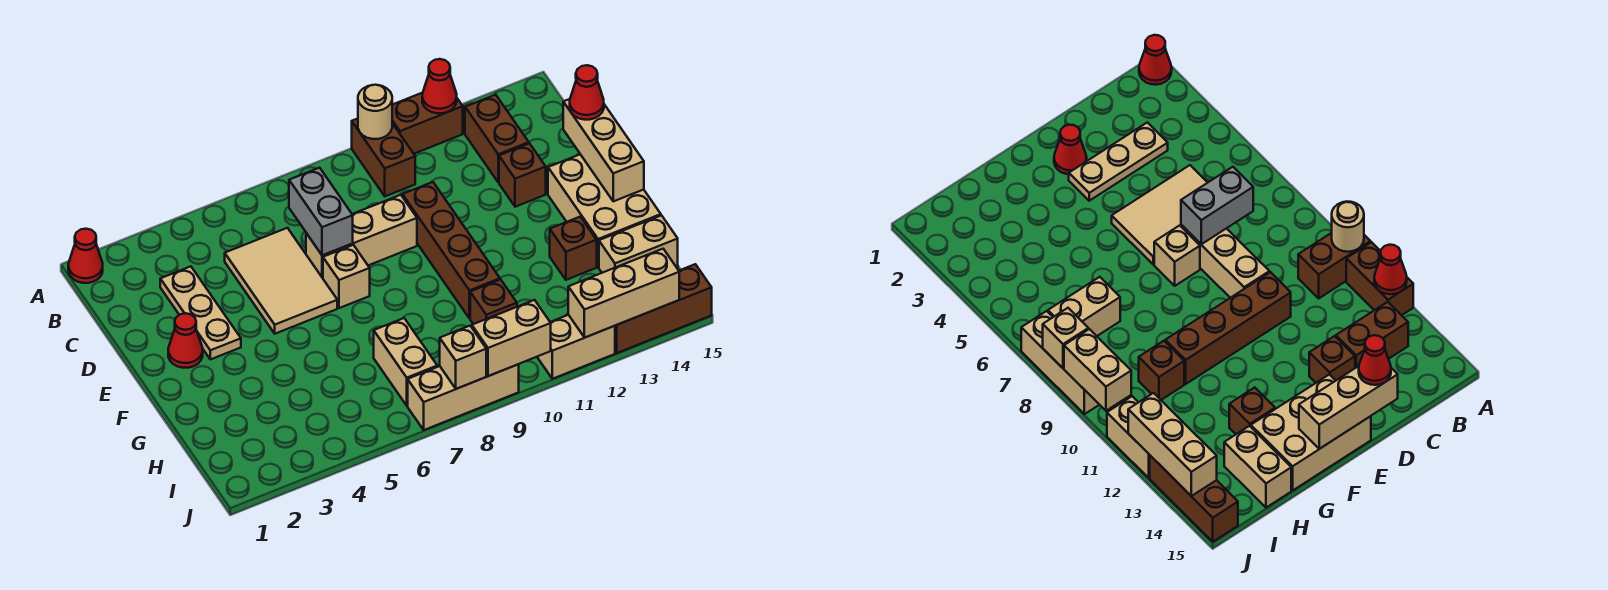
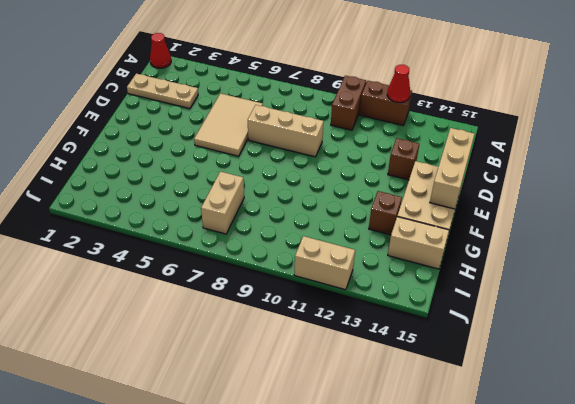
tan 1x3 plate [127,74,198,109] -> tan 1x3 plate turned to [160,266,241,359]
none -> brown 1x2 brick [465,95,529,182]
none -> brown 1x4 brick [403,182,500,318]
none -> red 1x1 cone [168,313,203,368]

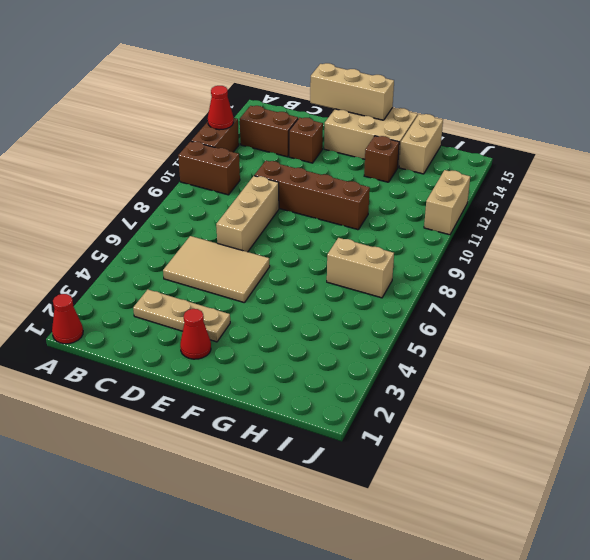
none -> tan 1x1 brick [323,245,370,308]
none -> brown 1x1 brick [470,280,517,324]
none -> tan 1x3 brick [408,364,519,430]

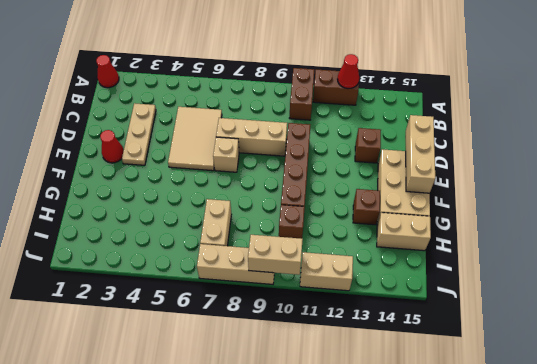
none -> brown 1x2 brick [465,95,529,182]
none -> brown 1x3 brick [615,264,712,353]
none -> tan 1x1 round brick [358,85,392,139]

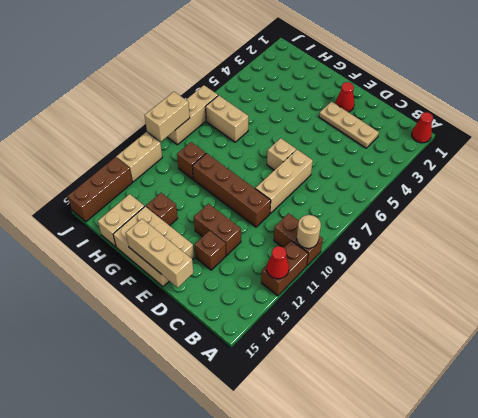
brown 1x2 brick [194,204,241,255] -> brown 1x2 brick moved to [465,95,529,182]
none -> tan 2x3 tile [225,228,337,334]
none -> grey 1x2 brick [289,168,353,255]
none -> tan 1x1 brick [440,326,486,389]

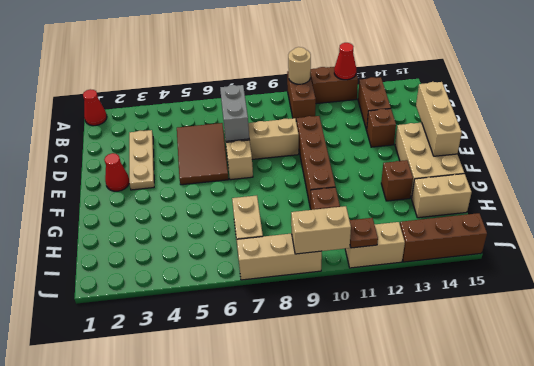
brown 2x3 tile [177,123,229,185] -> tan 2x3 tile [225,228,337,334]
brown 1x1 plate [350,218,378,248] -> none
none -> tan 1x1 brick [440,326,486,389]
none -> tan 1x3 brick [568,249,679,338]
none -> red 1x1 cone [570,65,604,120]

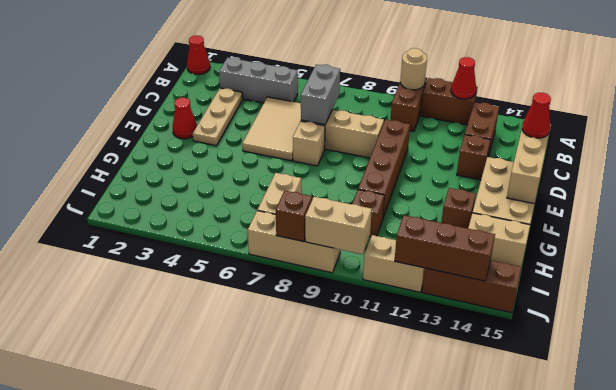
grey 1x3 brick [219,58,298,103] -> none
brown 1x1 brick [276,191,313,242] -> tan 1x1 brick [440,326,486,389]
brown 1x3 brick [395,215,495,281] -> tan 1x3 brick [568,249,679,338]

